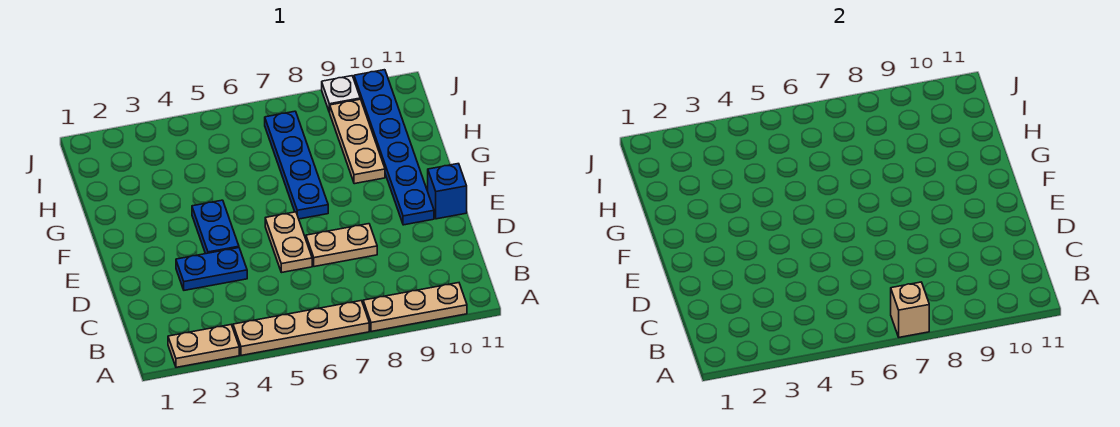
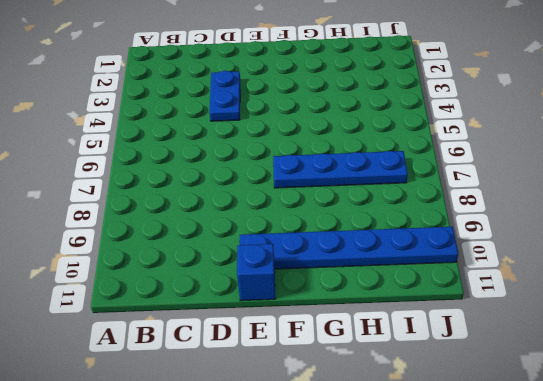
none -> tan 1x2 plate [168,325,239,367]
none -> tan 1x4 plate [233,301,369,355]
none -> tan 1x3 plate [363,283,467,332]

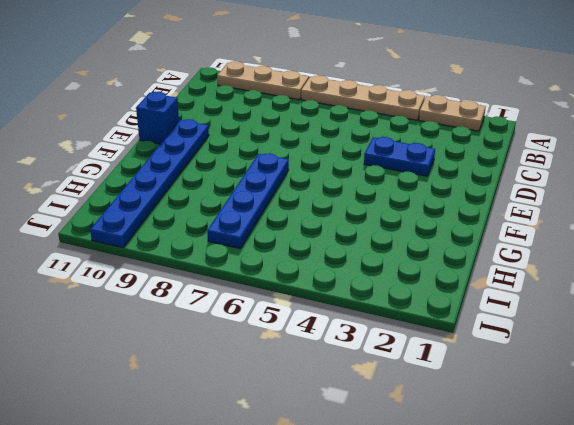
none -> tan 1x2 plate [265,212,312,273]
none -> tan 1x2 plate [306,224,377,267]
none -> blue 1x2 plate [192,200,239,254]

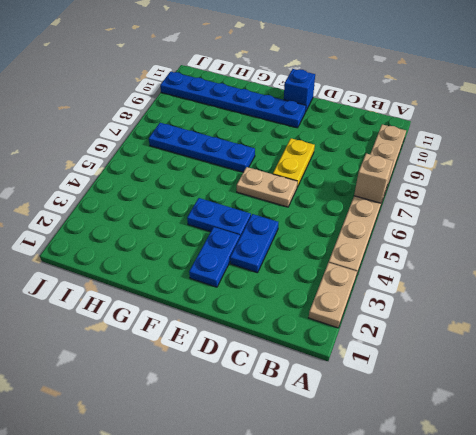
yellow 1x2 plate [273,138,315,187] -> tan 1x2 plate [306,224,377,267]
blue 1x2 plate [189,227,240,287] -> none
none -> tan 1x3 plate [330,99,385,184]
none -> white 1x1 plate [322,76,360,112]

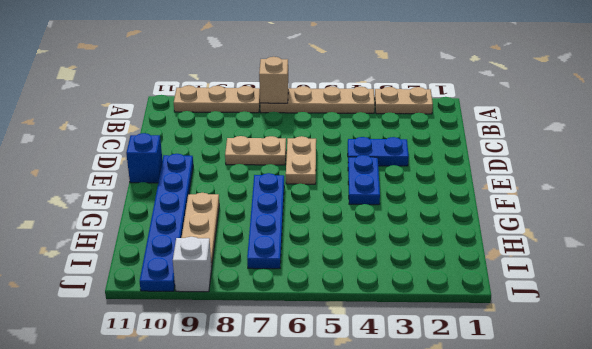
white 1x1 brick [173,237,212,292] -> white 1x1 plate [322,76,360,112]

